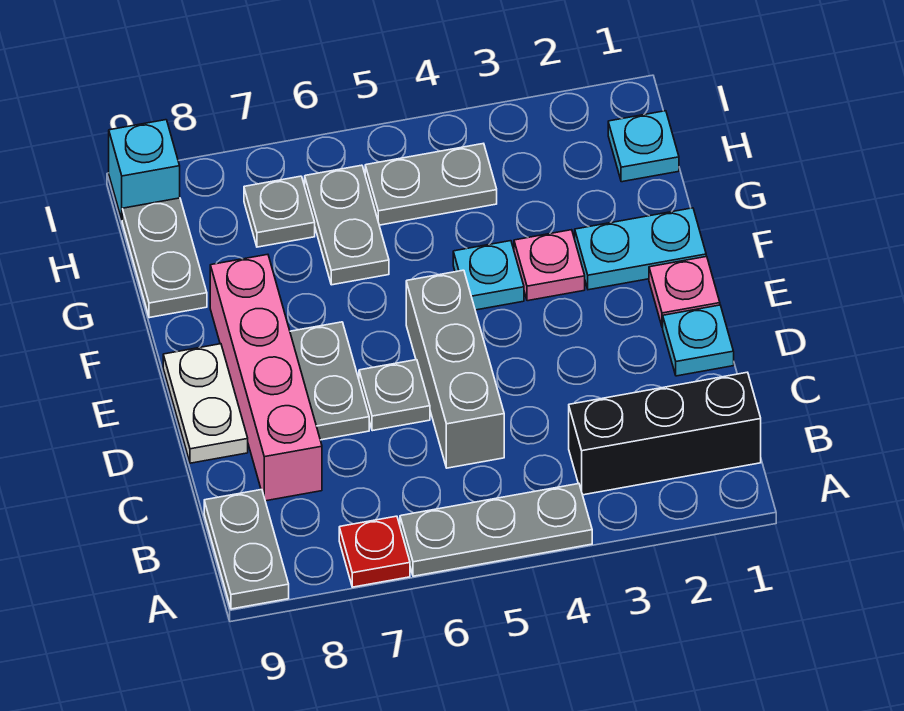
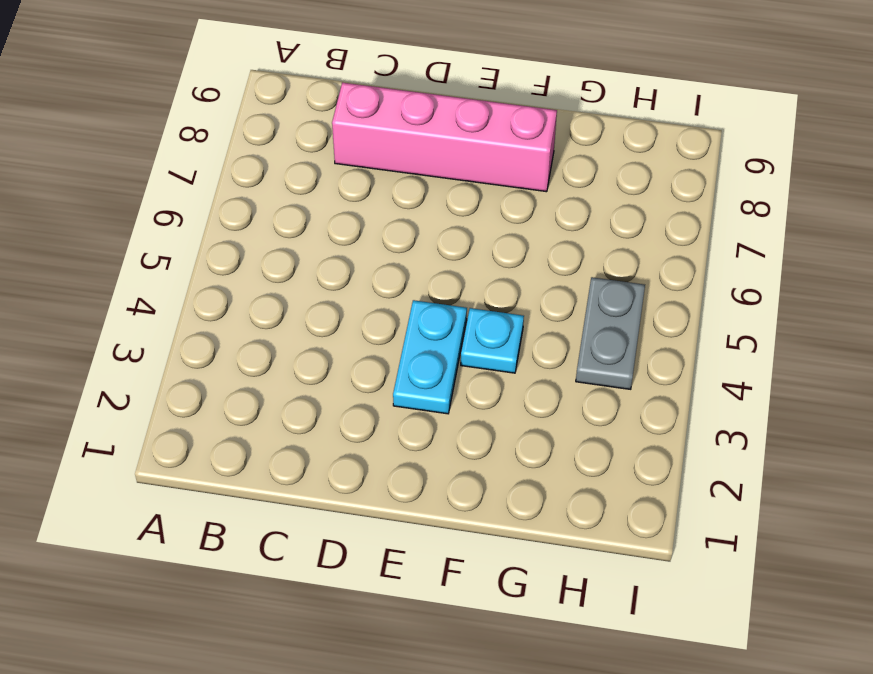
cyan 1x2 plate [393,300,467,414] -> cyan 1x2 plate moved to [575,208,706,290]
none -> grey 1x3 plate [400,484,592,576]
none -> red 1x1 plate [339,516,410,587]
none -> grey 1x2 plate [204,490,289,609]

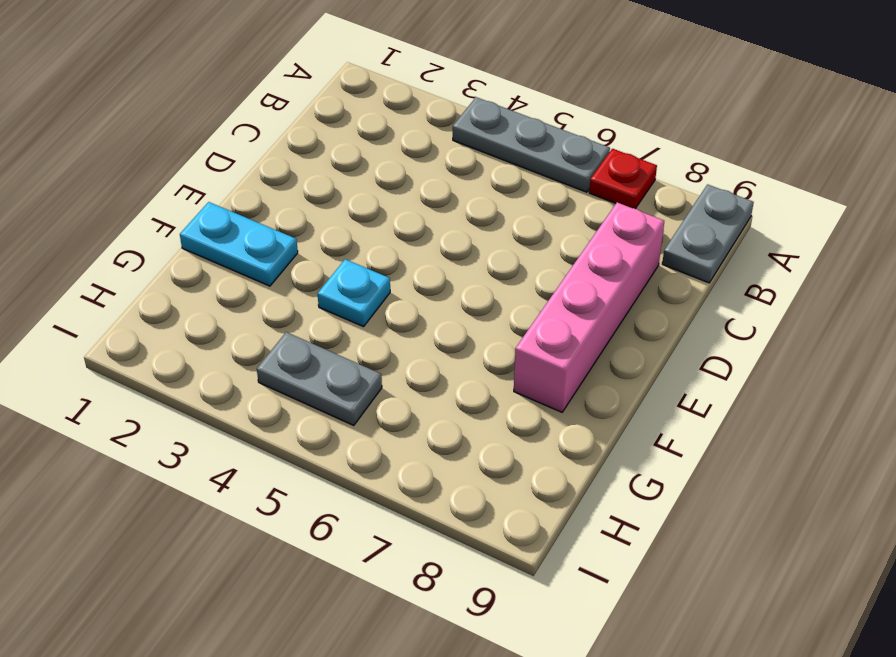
none -> black 1x3 brick [569,372,761,495]
none -> grey 1x3 brick [406,270,504,468]
none -> cyan 1x1 plate [663,305,734,376]

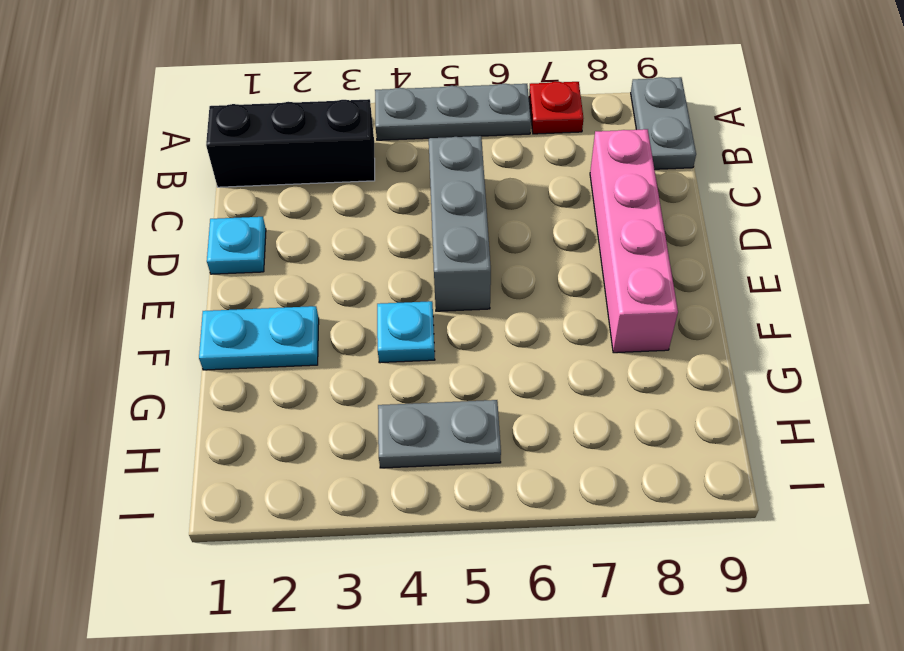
none -> grey 1x1 plate [359,360,430,431]
none -> grey 1x2 plate [290,322,369,440]
none -> white 1x2 plate [163,344,248,463]

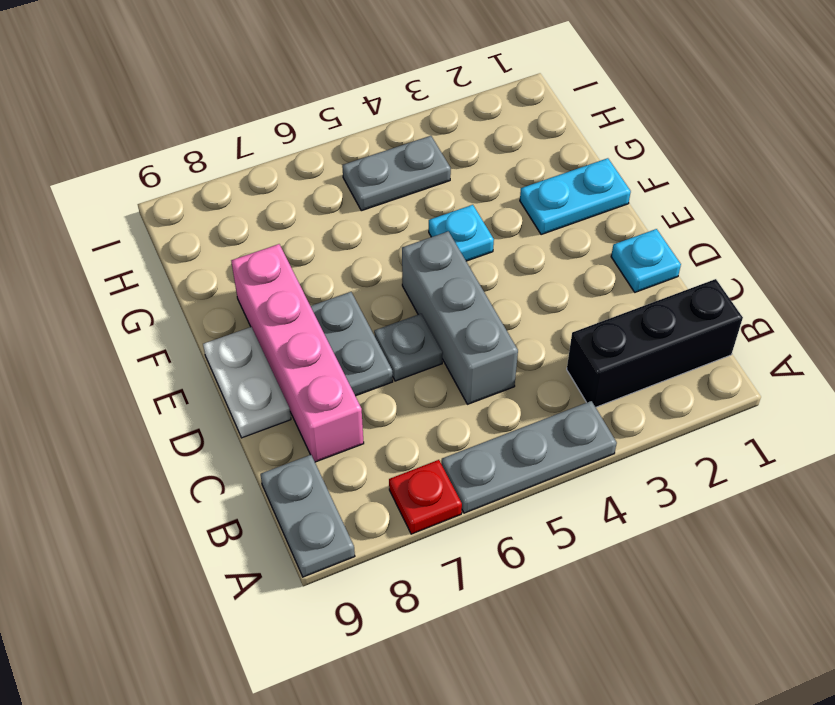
none -> pink 1x1 plate [649,256,720,327]
none -> pink 1x1 plate [514,230,585,301]
none -> grey 1x2 plate [305,165,389,285]

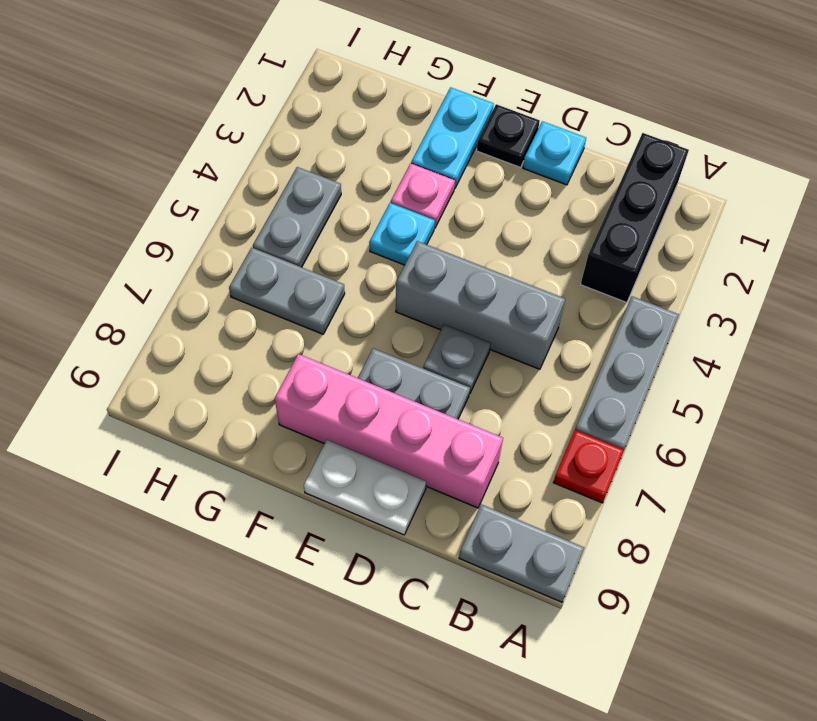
black 1x1 plate [477,104,540,167] -> pink 1x1 plate [649,256,720,327]
none -> grey 1x2 plate [122,198,207,318]
none -> cyan 1x1 plate [608,111,679,182]
none -> grey 1x1 plate [244,176,315,247]

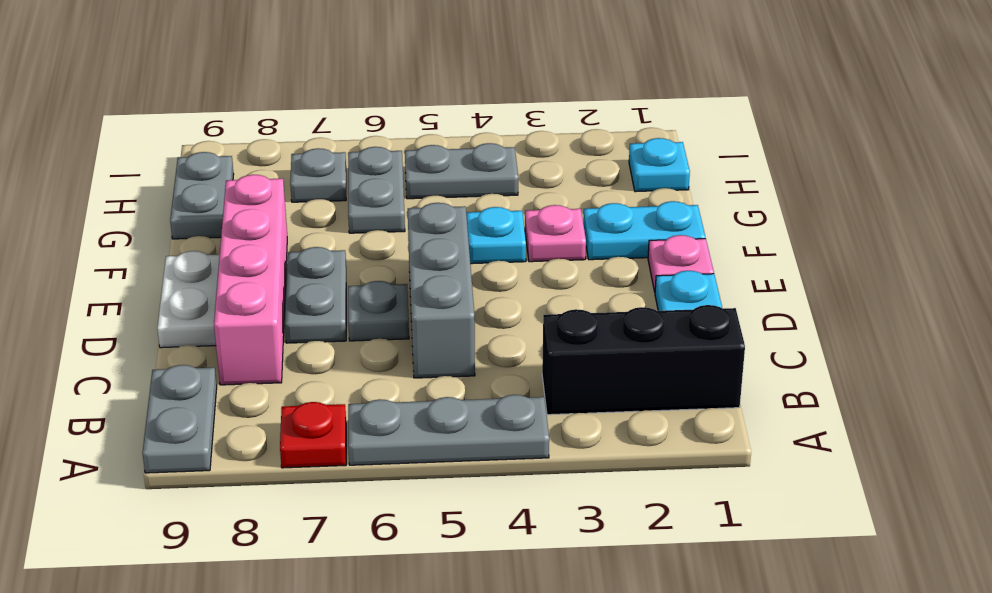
none -> cyan 1x1 brick [109,120,180,219]

